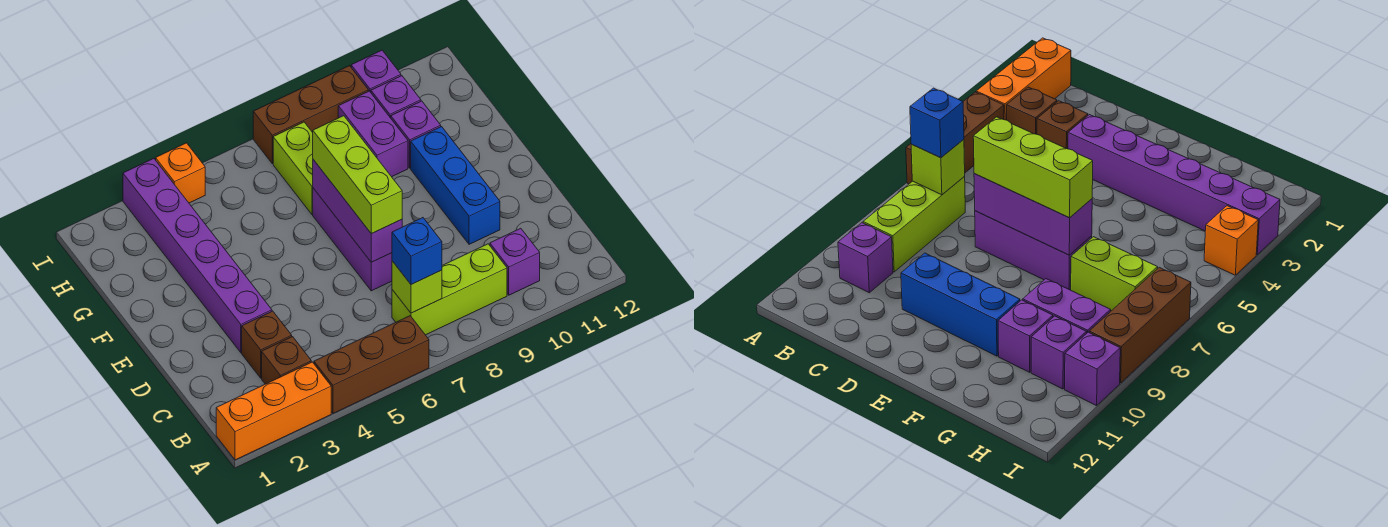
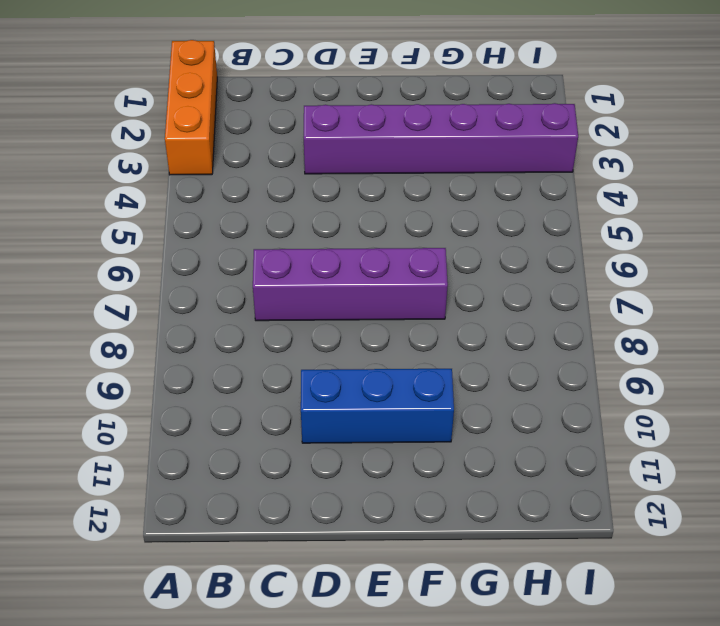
purple 1x4 brick [253,248,448,321] -> purple 1x3 brick [313,188,392,291]
none -> brown 1x3 brick [314,316,429,413]
none -> brown 1x1 brick [262,337,311,384]
none -> lime 1x3 brick [392,244,507,335]

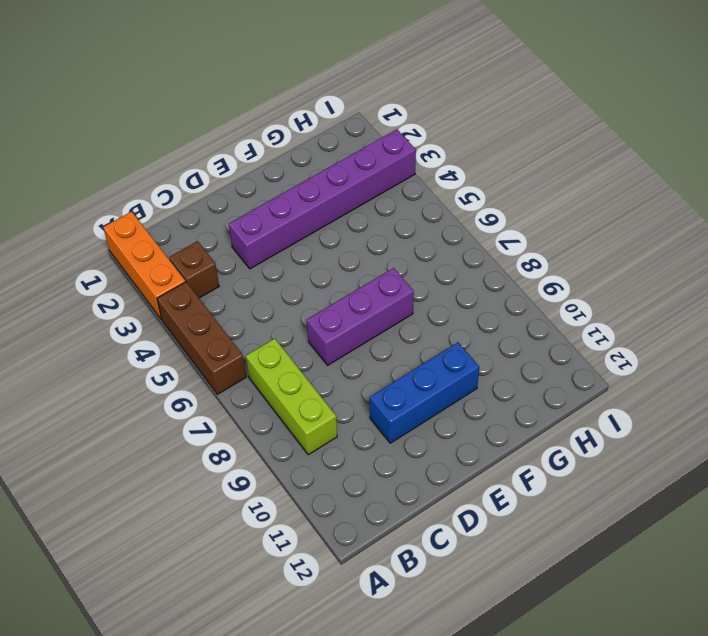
none -> purple 1x1 brick [490,228,540,295]
none -> brown 1x1 brick [242,311,292,378]
none -> lime 1x2 brick [273,122,313,214]

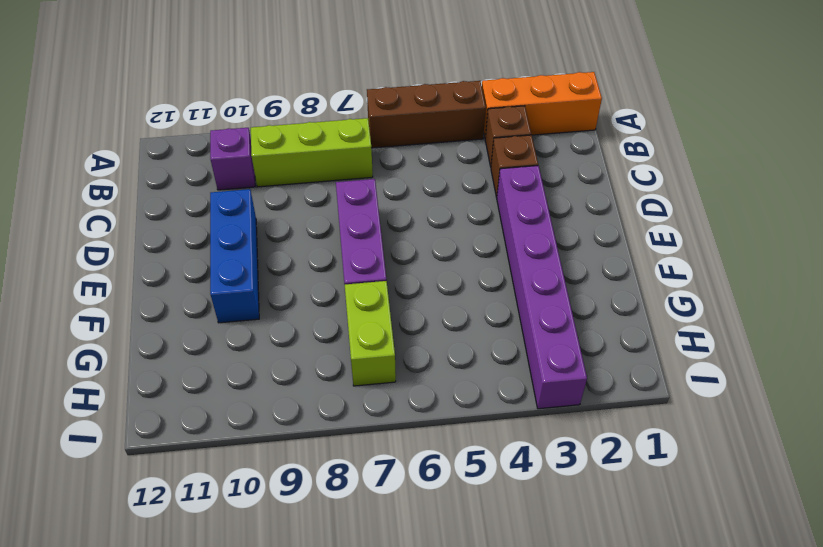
none -> purple 1x2 brick [338,91,408,177]
none -> purple 1x1 brick [391,101,441,168]
none -> purple 1x1 brick [371,76,421,118]

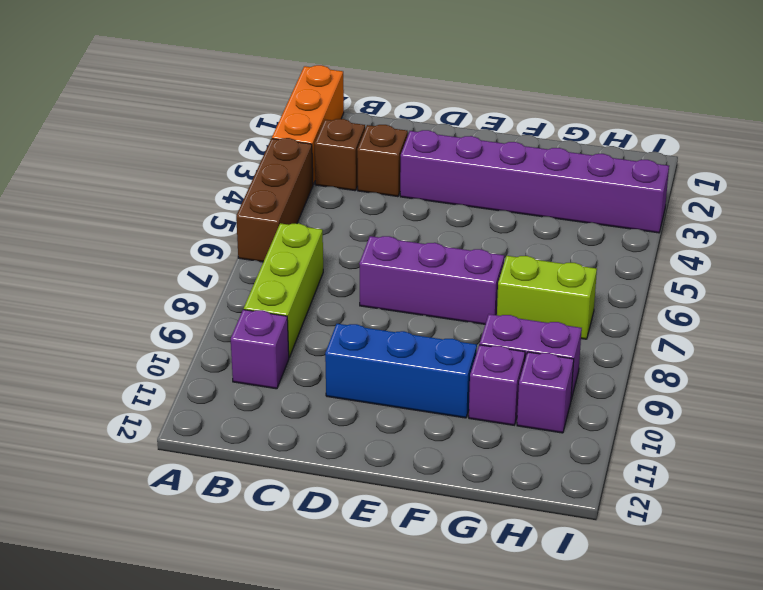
none -> orange 1x1 brick [156,143,205,203]
none -> brown 1x3 brick [253,66,368,163]
none -> purple 1x1 brick [351,50,401,92]

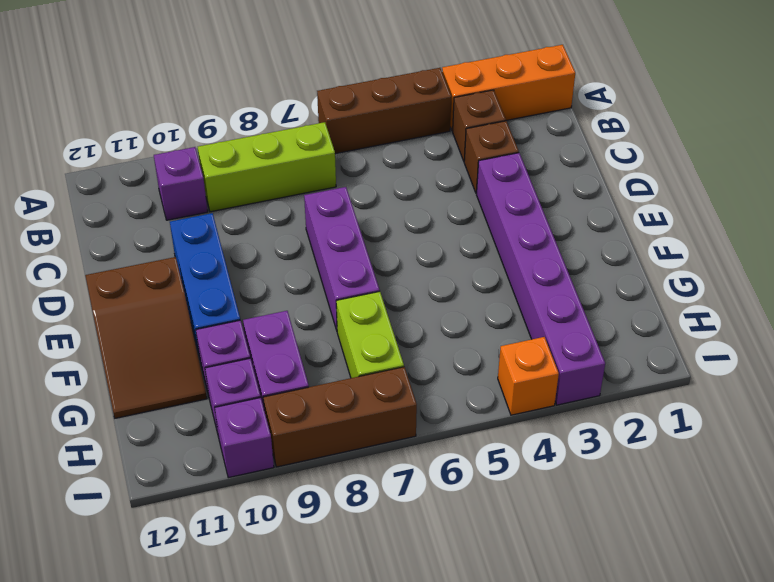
brown 2x3 slope [85,257,207,418] -> none
none -> lime 1x1 brick [392,261,442,313]
none -> purple 1x3 brick [313,160,402,262]
none -> blue 1x1 brick [392,218,442,284]

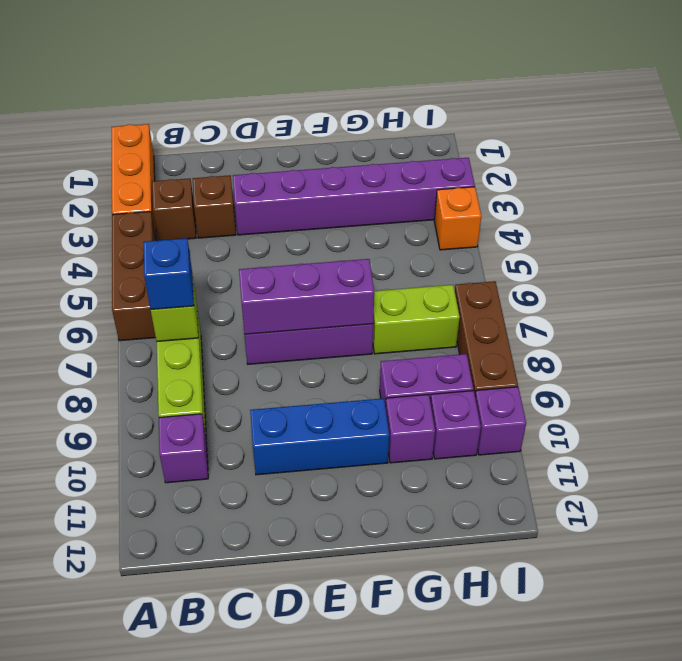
none -> lime 1x3 brick [313,116,402,234]

